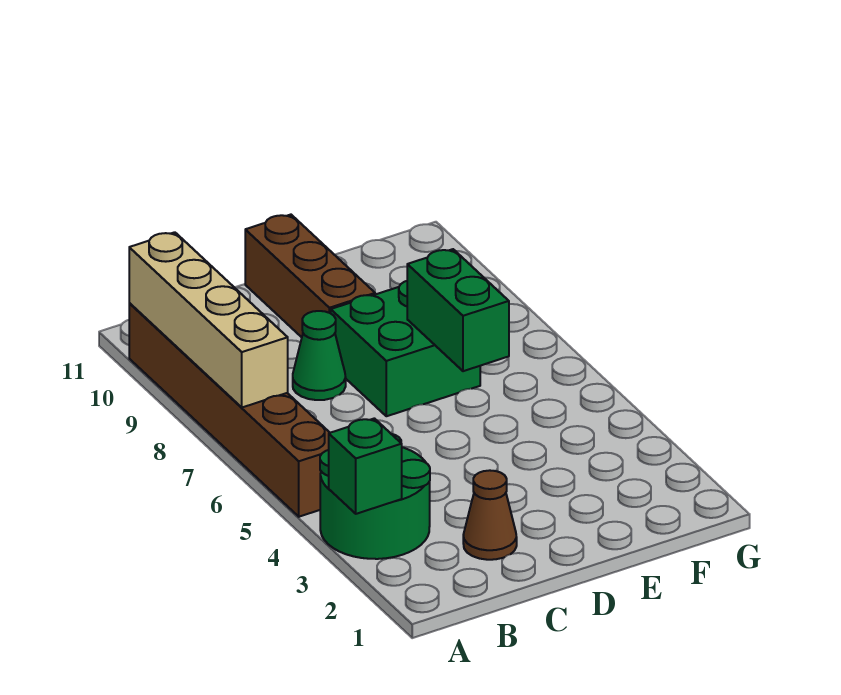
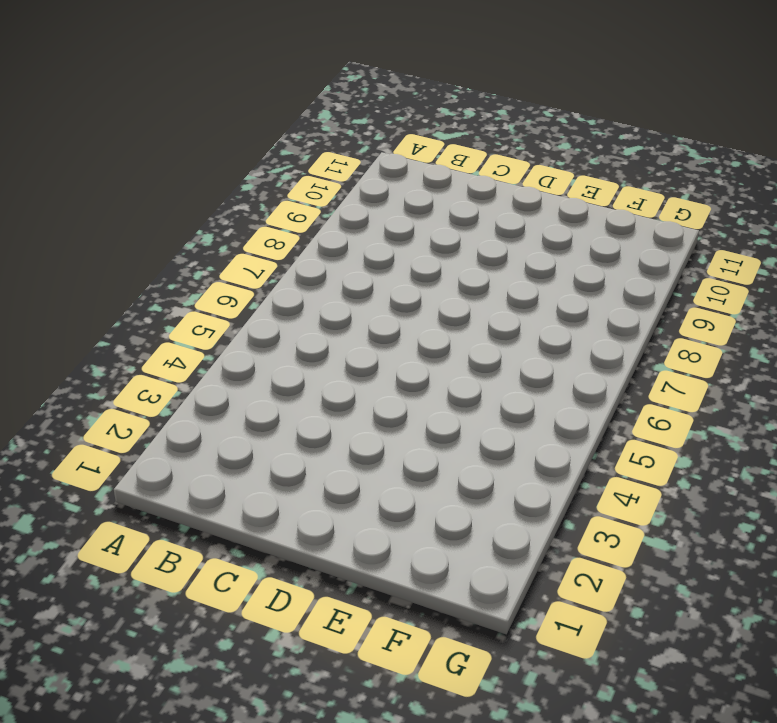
none -> green 2x2 round brick [320,434,430,559]
none -> brown 1x6 brick [129,303,330,517]

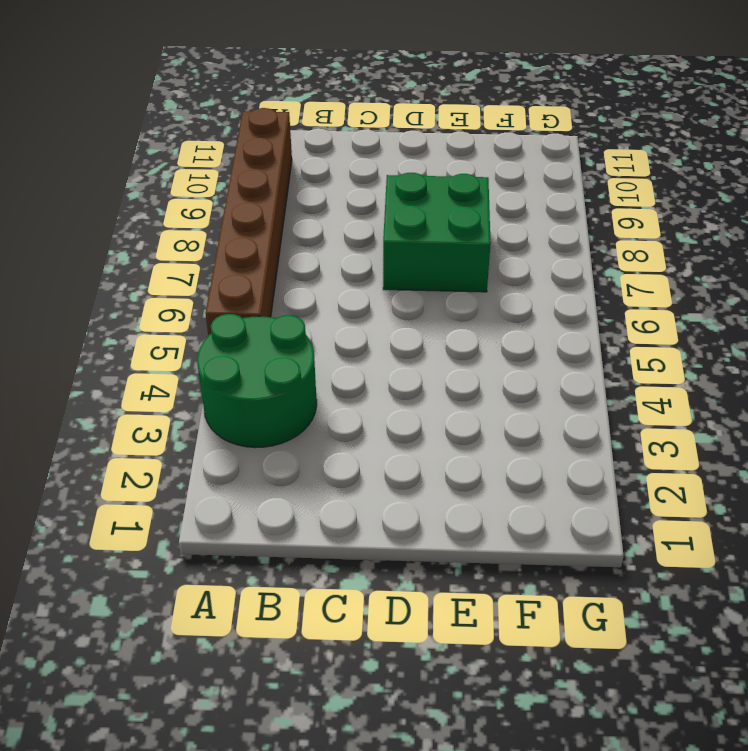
none -> brown 1x1 cone [463,470,517,560]
none -> green 1x1 cone [293,311,346,400]

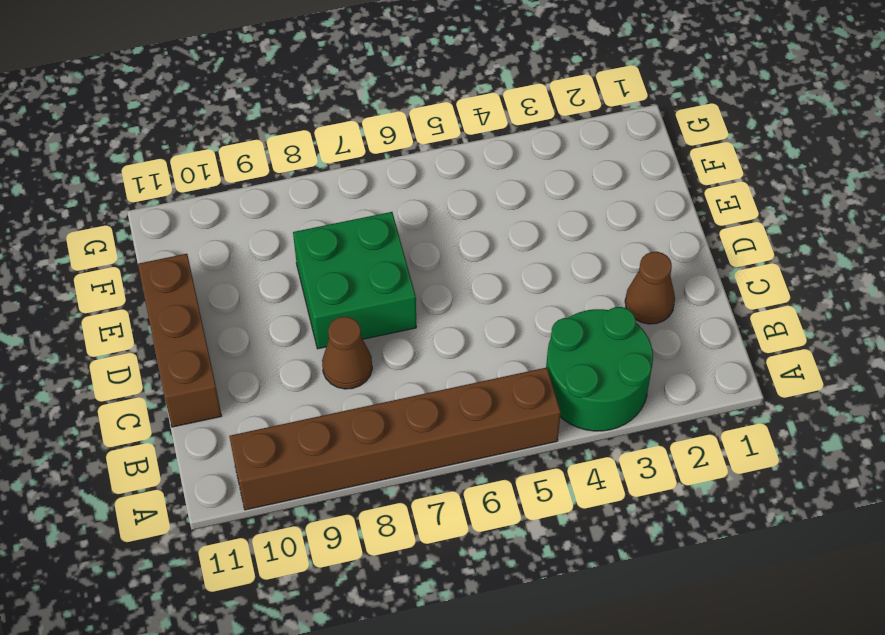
brown 1x1 cone [322,317,372,389] -> green 1x1 cone [293,311,346,400]
brown 1x3 brick [138,254,222,427] -> brown 1x3 brick turned to [245,215,375,337]
none -> green 1x1 brick [329,418,402,514]
none -> tan 1x4 brick [129,232,288,407]

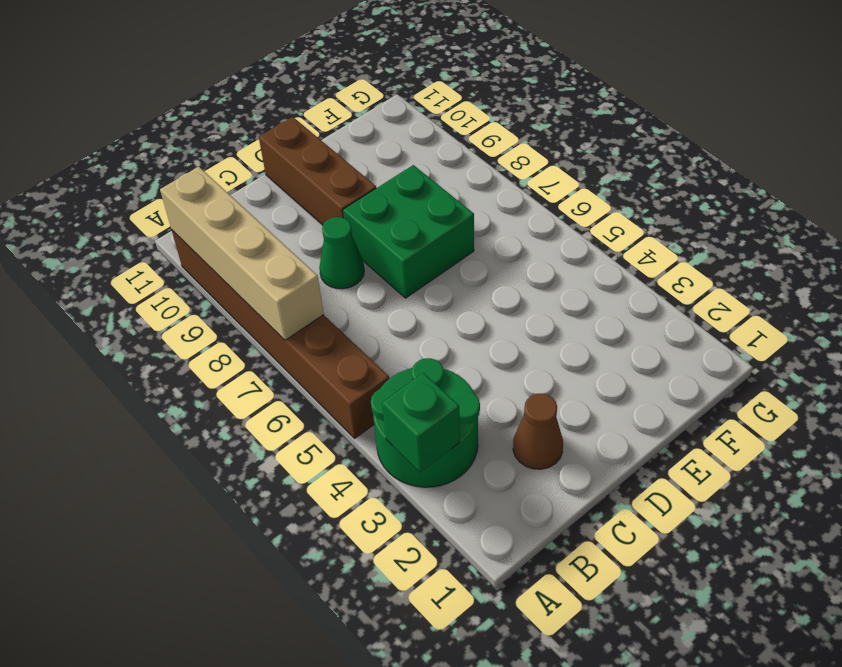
none -> green 1x2 brick [407,249,509,371]

